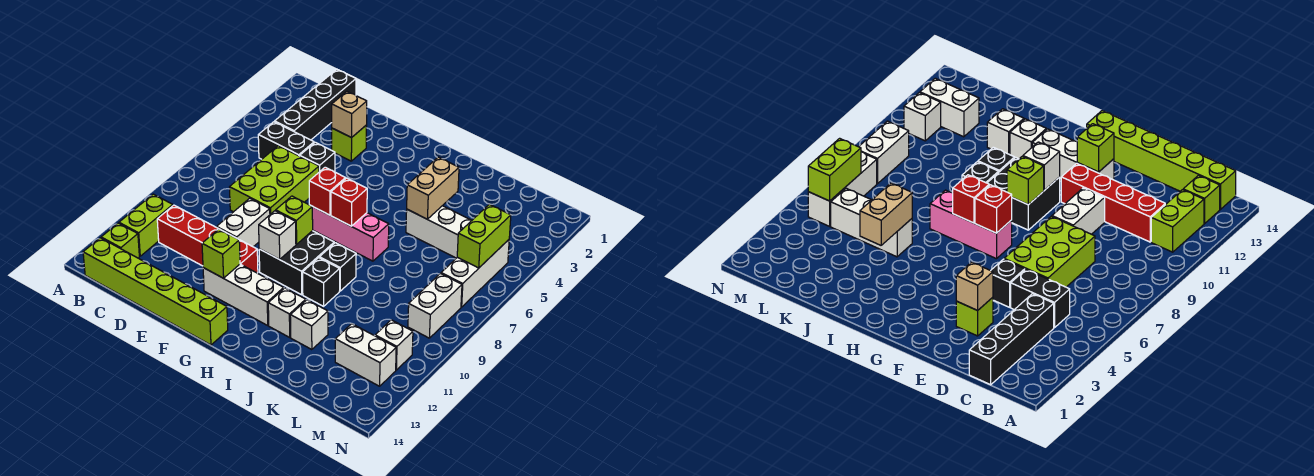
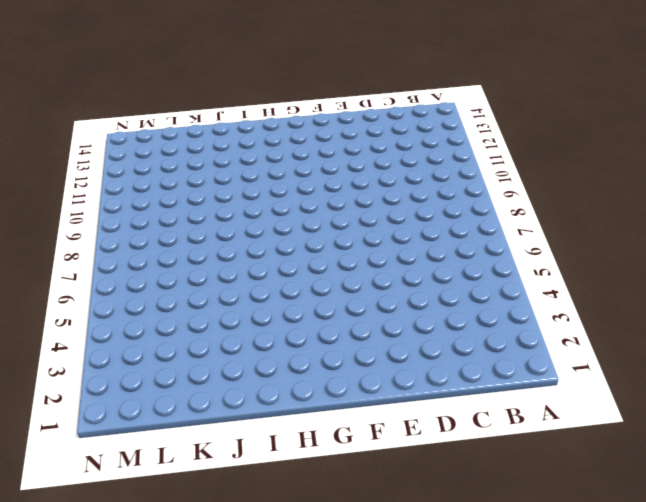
none -> lime 1x2 brick [119,194,173,256]
none -> lime 1x1 brick [101,223,139,258]
none -> lime 1x6 brick [83,238,228,345]
none -> black 1x4 brick [275,69,356,140]

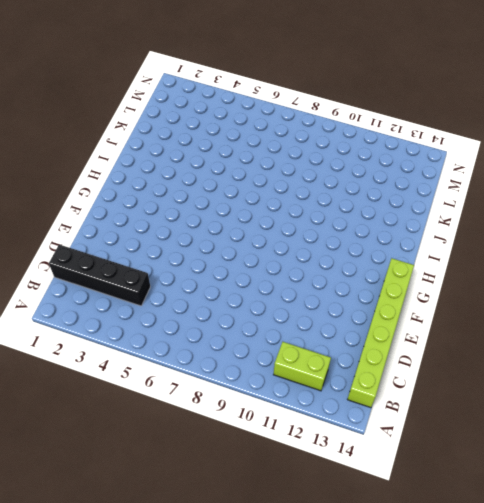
none -> lime 1x1 brick [101,223,139,258]
none -> black 1x2 brick [258,122,314,159]
none -> red 1x4 brick [157,205,258,273]
none -> lime 2x3 brick [230,146,319,214]

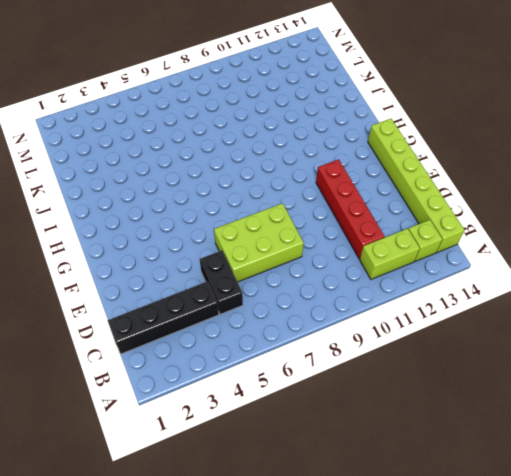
none -> lime 1x1 brick [332,125,367,161]
none -> black 1x1 brick [300,142,335,172]
none -> white 1x2 brick [217,198,270,247]
none -> white 1x3 brick [203,264,284,325]

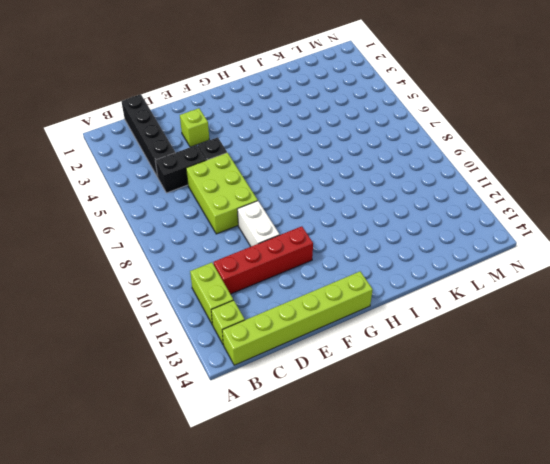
none -> white 1x3 brick [203,264,284,325]
none -> pink 1x3 brick [312,206,389,261]
none -> black 2x2 brick [259,231,334,295]
none -> black 1x1 brick [319,243,356,291]

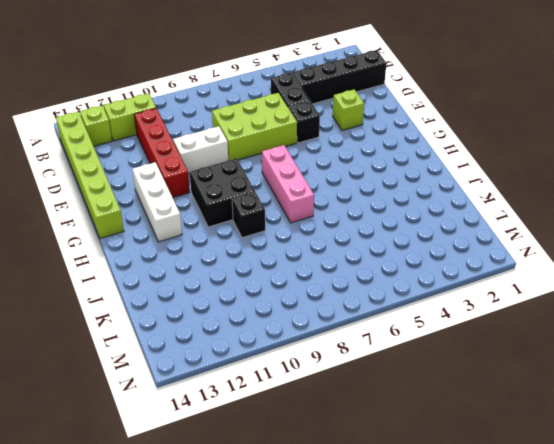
none -> black 1x1 brick [303,258,340,306]
none -> white 1x1 brick [268,288,306,337]
none -> white 1x3 brick [406,206,472,258]
none -> white 1x1 brick [290,300,328,350]

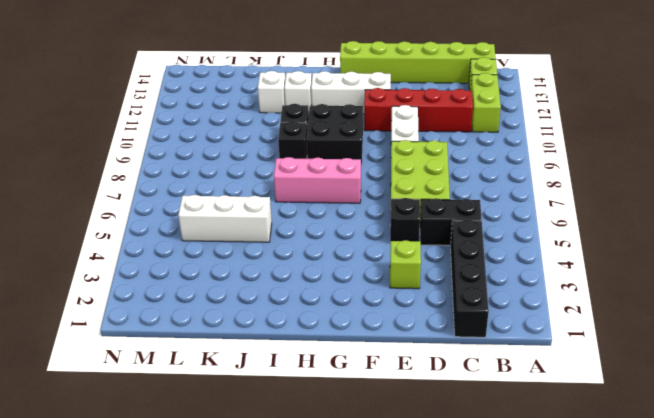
none -> white 1x2 brick [335,324,396,386]
none -> white 1x3 brick [441,240,509,307]
none -> white 1x2 brick [408,274,462,338]
none -> white 1x1 brick [375,320,413,370]

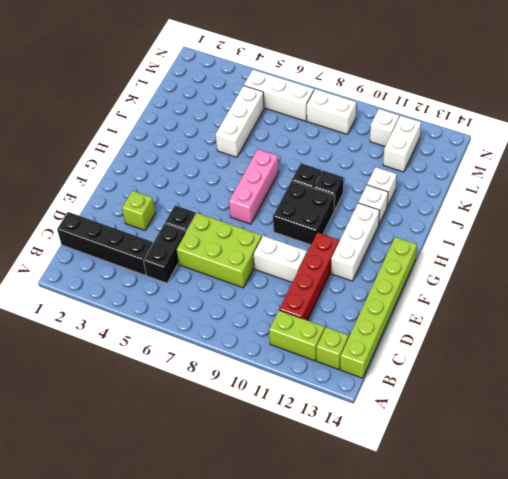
none -> tan 1x1 brick [332,92,367,138]
none -> lime 1x1 brick [202,229,240,278]
none -> red 1x1 brick [309,167,346,215]
none -> lime 1x1 brick [276,196,313,244]

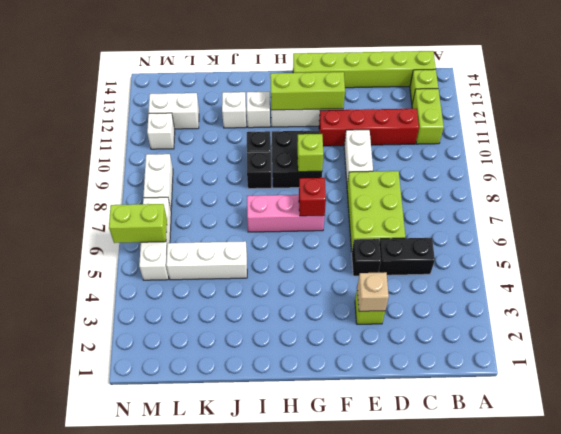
lime 1x3 brick [270,72,345,110] -> lime 1x1 brick [202,229,240,278]
lime 1x2 brick [109,204,167,243] -> lime 1x2 brick turned to [457,204,511,268]
none -> black 1x4 brick [275,69,356,140]
none -> white 1x1 brick [259,211,296,259]
none -> red 1x1 brick [331,178,367,226]
none -> tan 1x2 brick [407,157,459,219]

